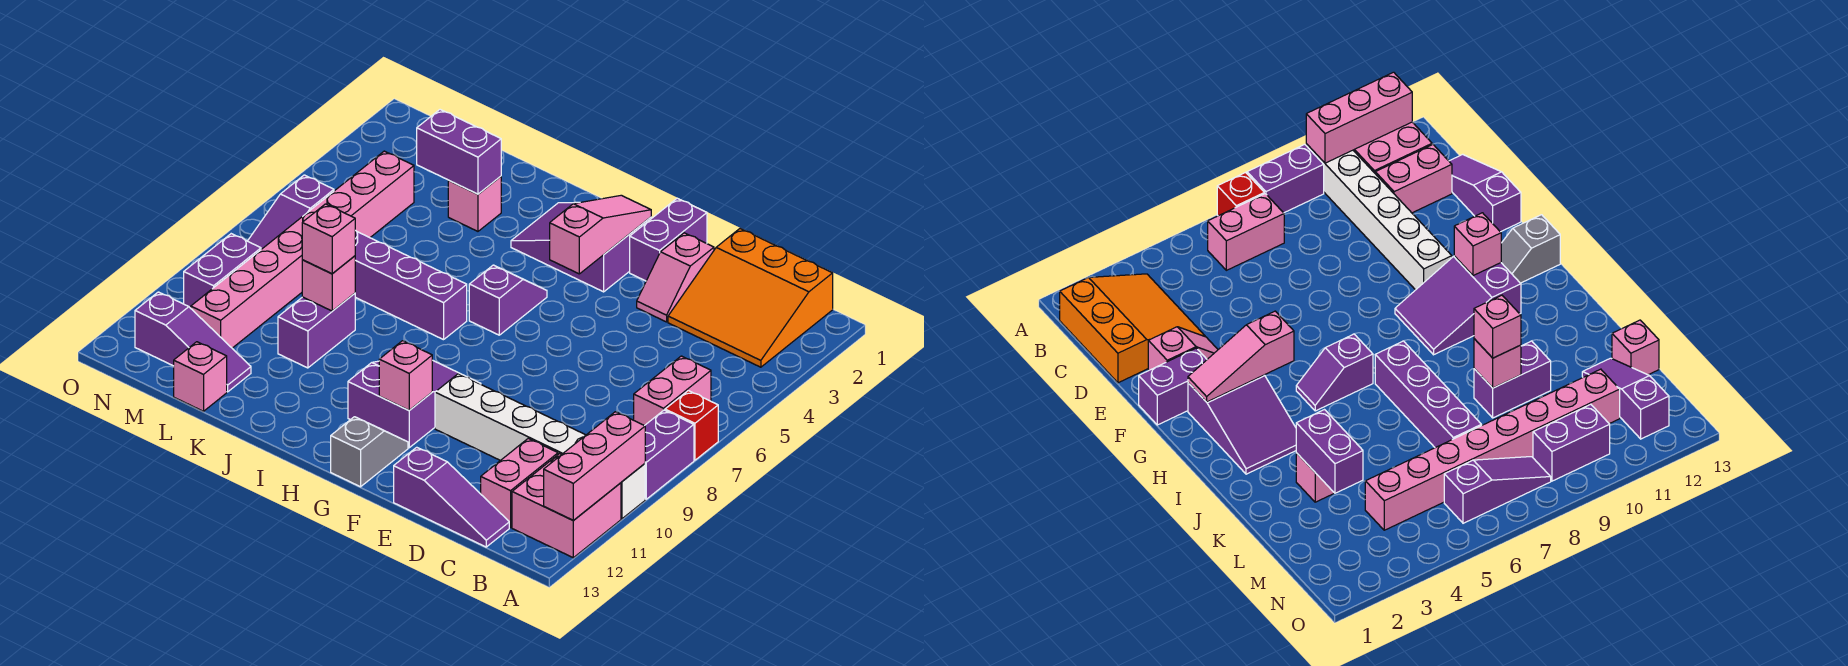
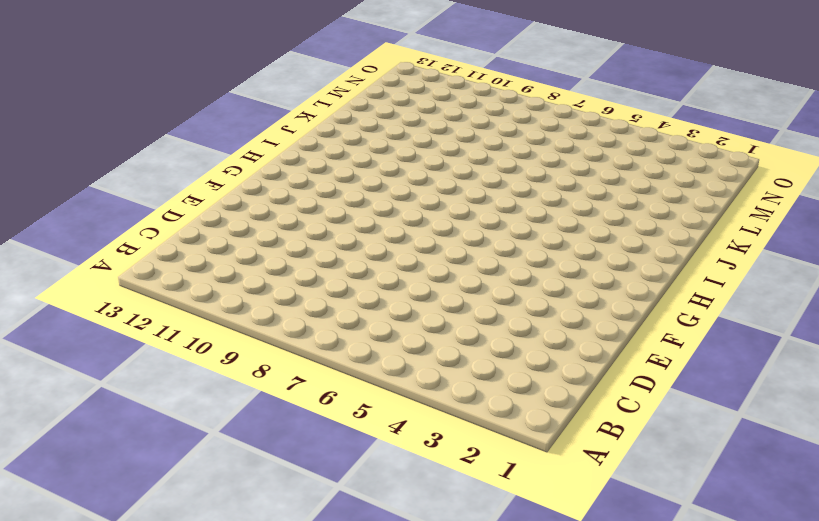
none -> red 1x1 brick [665,391,718,460]
none -> purple 1x2 brick [645,410,694,499]
none -> white 1x6 brick [435,374,645,519]

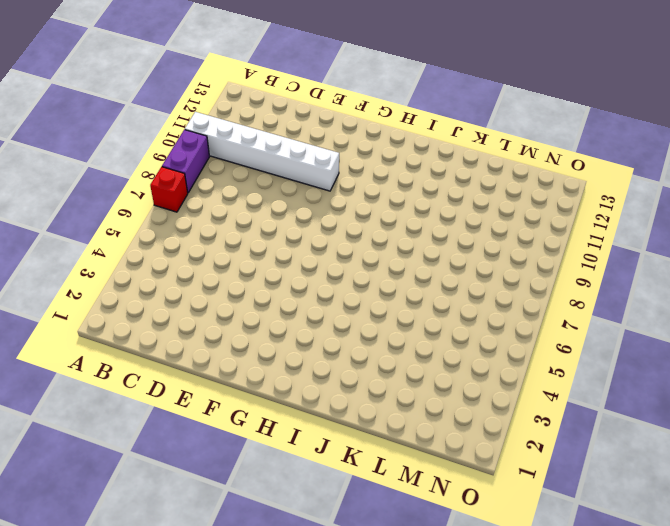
none -> pink 2x2 brick [512,454,621,558]
none -> orange 3x3 slope [668,229,833,367]
none -> pink 1x2 brick [634,356,711,426]

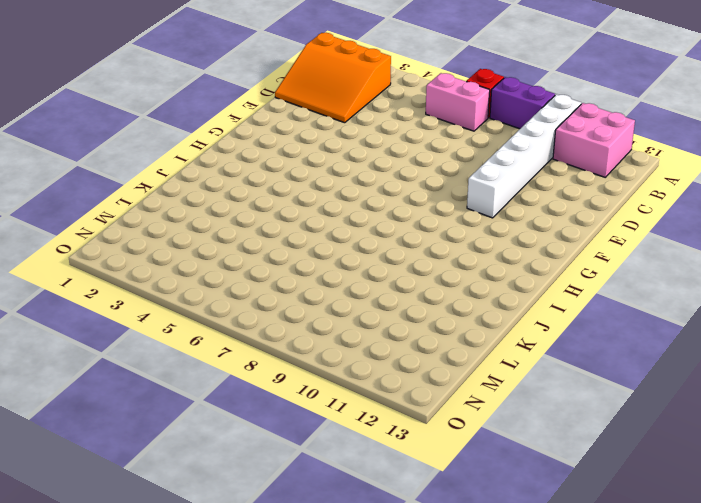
orange 3x3 slope [275,33,391,123] -> orange 3x3 slope turned to [668,229,833,367]
none -> pink 1x2 brick [481,439,558,528]
none -> purple 1x3 slope [394,447,509,547]
none -> pink 1x2 slope [637,233,714,322]

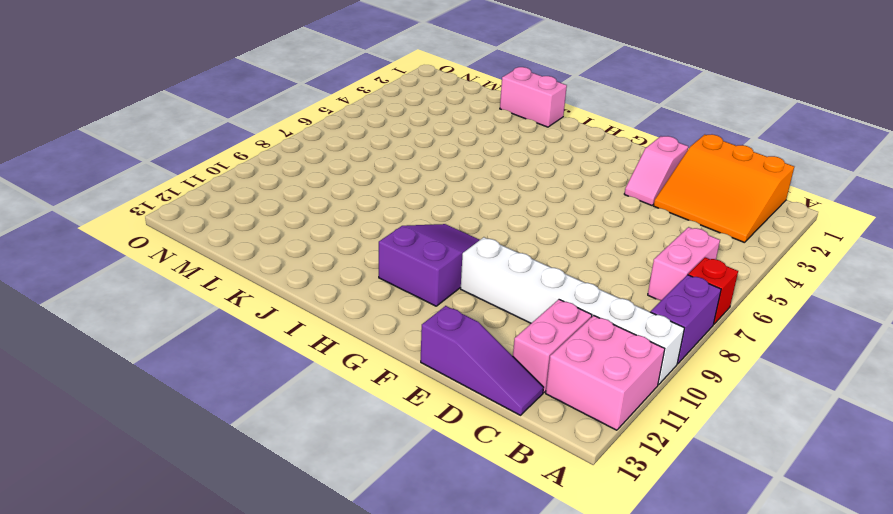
pink 1x2 brick [500,67,567,127] -> none
none -> purple 1x2 brick [630,198,707,281]
none -> purple 2x3 slope [511,202,651,292]
none -> grey 1x2 slope [331,417,408,487]

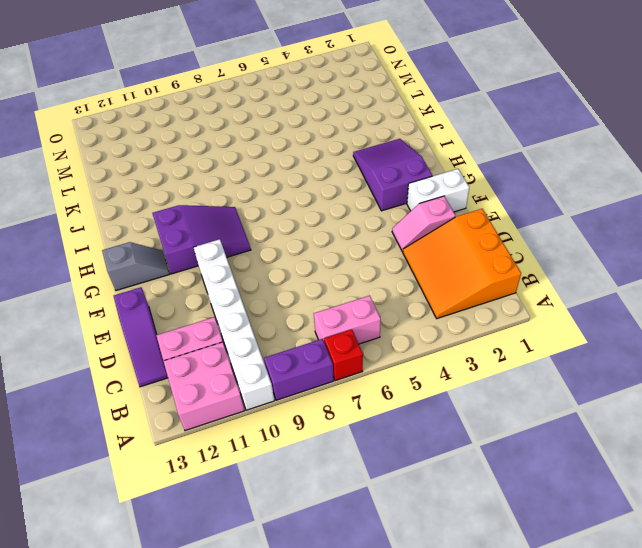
white 1x2 brick [407,169,469,212] -> purple 1x2 brick [630,198,707,281]
none -> purple 1x2 slope [469,265,547,335]
none -> purple 1x4 brick [355,230,467,340]
none -> pink 1x1 brick [448,176,501,231]

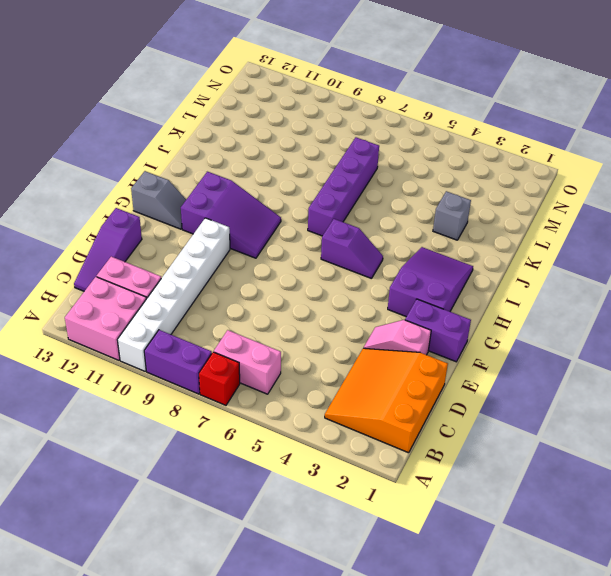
grey 1x1 brick [433,191,471,240] -> pink 1x1 brick [448,176,501,231]
none -> purple 1x2 brick [278,293,355,368]
none -> purple 1x3 slope [135,292,251,392]
none -> pink 1x1 brick [174,342,227,411]

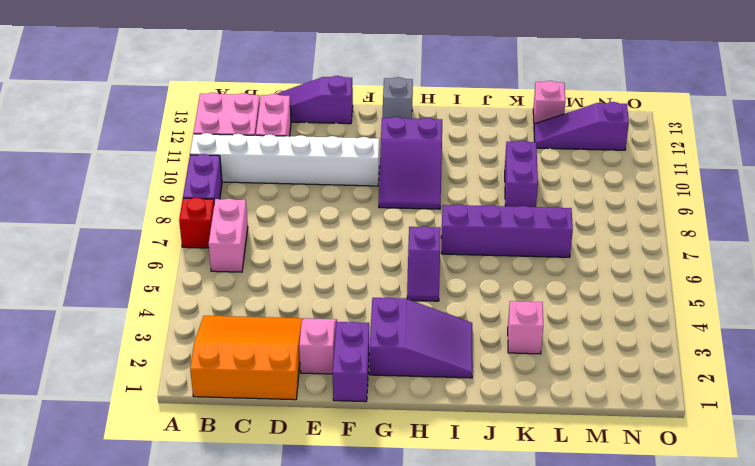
none -> pink 1x8 brick [191,151,414,348]
none -> purple 1x3 slope [248,175,334,249]
none -> purple 1x2 brick [184,234,261,308]

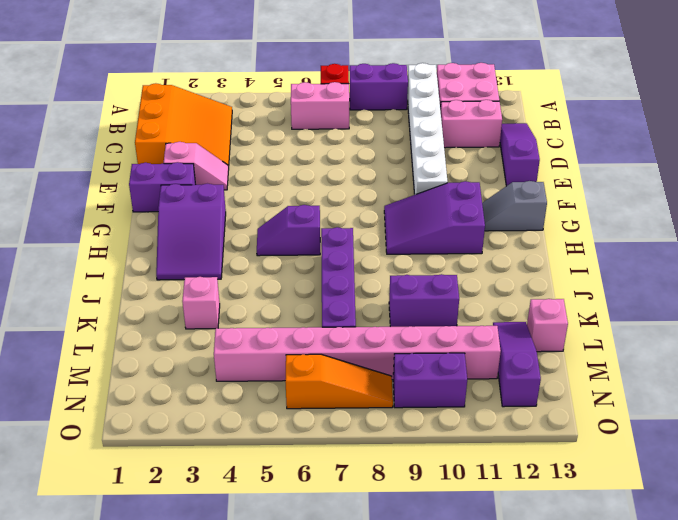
orange 1x3 slope [285,354,393,409] -> purple 1x3 slope [248,175,334,249]
none -> pink 1x3 brick [544,412,645,521]
none -> pink 1x3 slope [550,195,651,274]
none -> pink 1x1 brick [379,341,432,410]

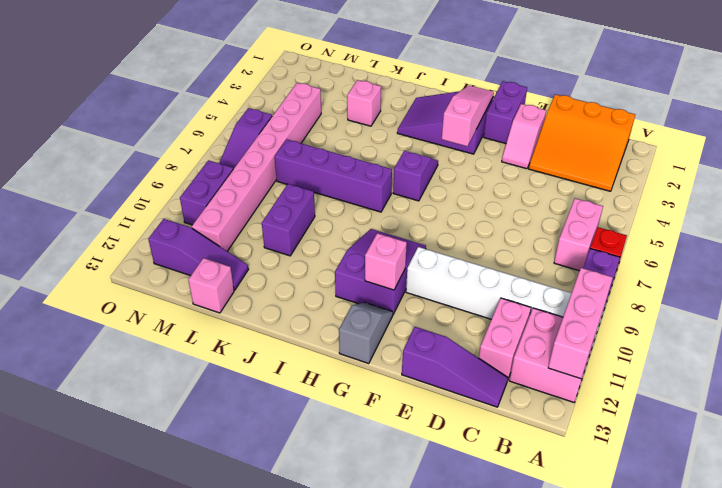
none -> purple 1x2 brick [417,110,501,194]
none -> pink 1x1 brick [302,256,355,311]
none -> pink 1x1 brick [302,204,355,274]

